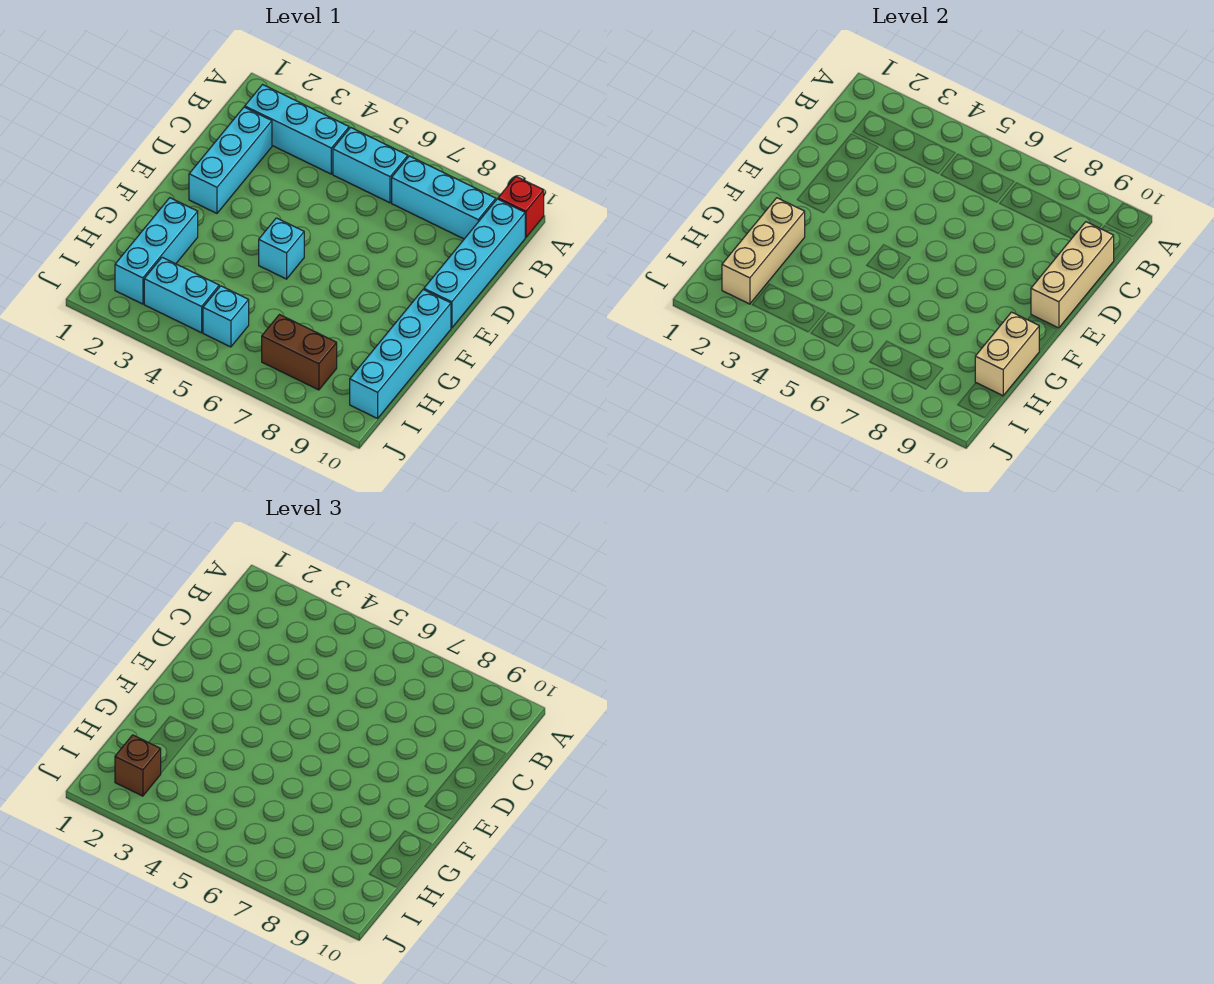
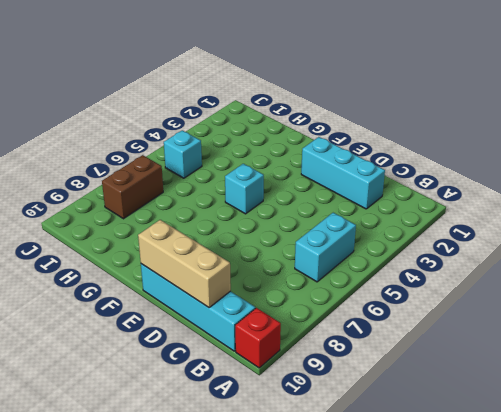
none -> cyan 1x3 brick [245,85,349,174]
none -> cyan 1x3 brick [392,156,496,239]
none -> cyan 1x4 brick [350,290,451,418]

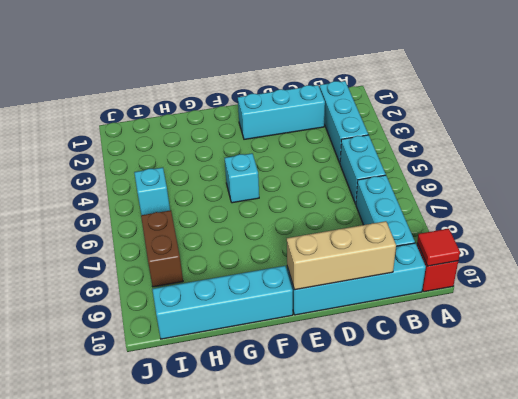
red 1x1 tile [417,229,460,266] -> none
none -> cyan 1x3 brick [115,198,198,304]
none -> cyan 1x2 brick [144,257,219,333]
none -> tan 1x3 brick [722,198,805,304]

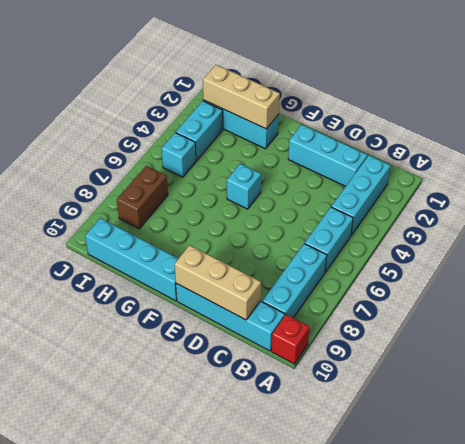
none -> tan 1x2 brick [975,312,1039,396]
none -> brown 1x1 brick [115,735,161,796]

